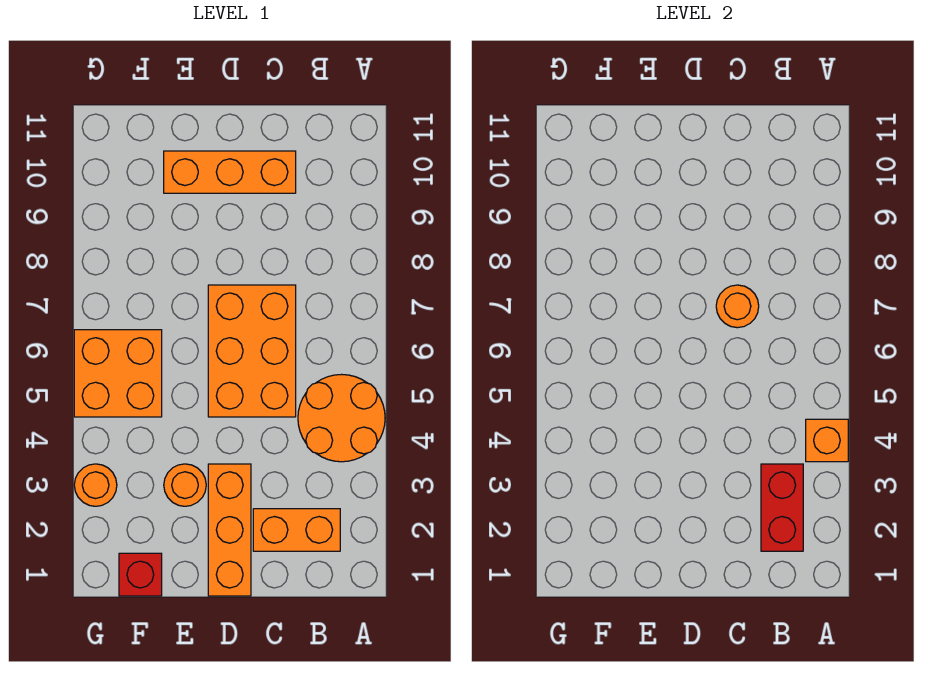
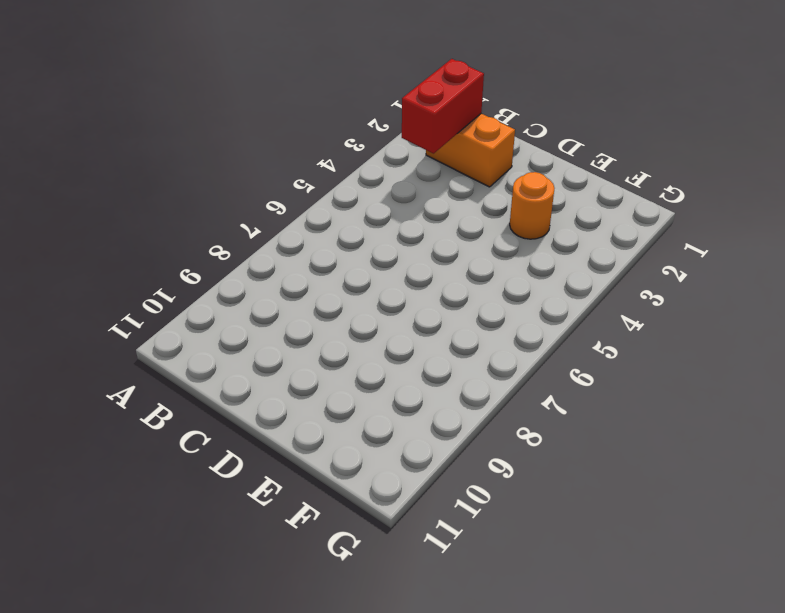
none -> orange 2x2 round brick [298,374,385,462]
none -> orange 2x3 brick [208,285,296,417]
none -> orange 1x3 brick [164,151,296,193]

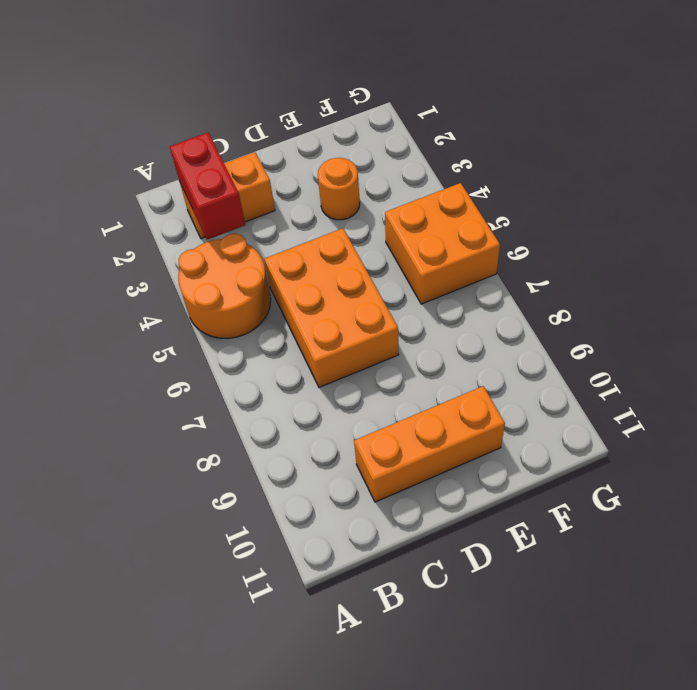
none -> orange 1x3 brick [208,464,251,596]
none -> red 1x1 brick [119,553,162,596]
none -> orange 1x1 round brick [74,464,117,506]

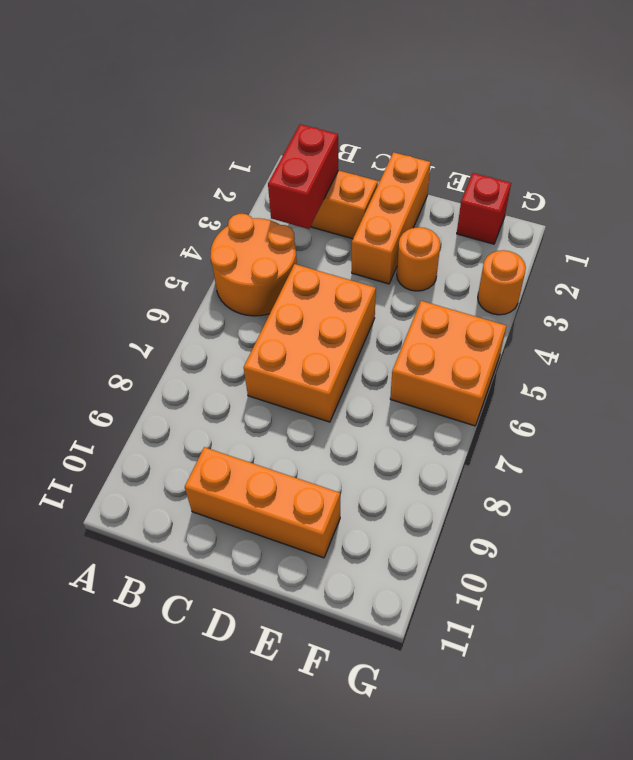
none -> orange 1x1 brick [806,419,848,462]
none -> orange 1x1 round brick [716,285,759,328]

